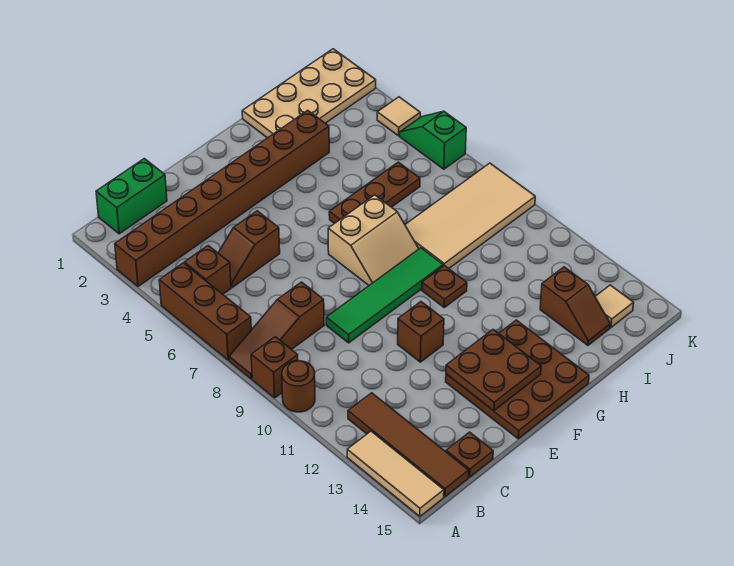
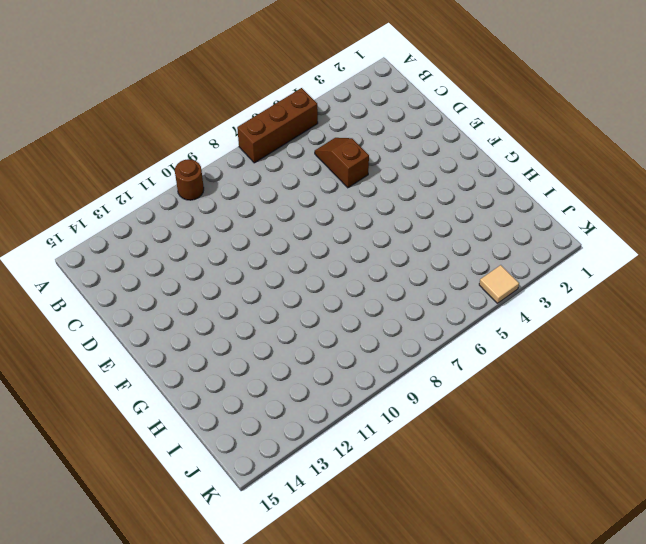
none -> brown 1x8 brick [115,110,329,286]
none -> brown 1x3 slope [229,282,324,379]
none -> brown 1x1 brick [251,337,298,398]

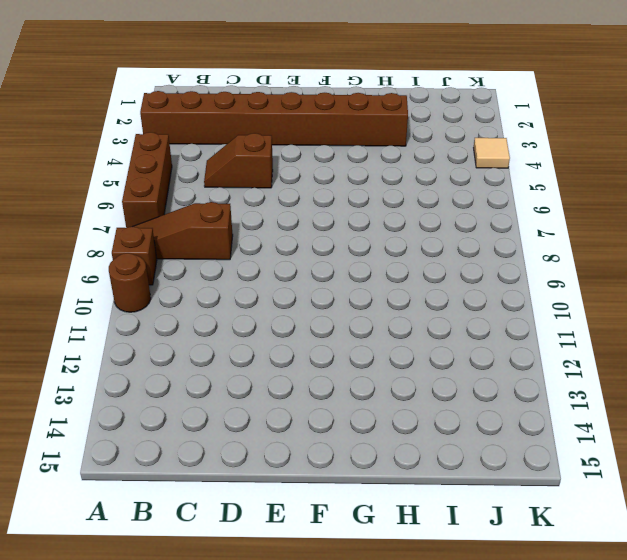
none -> tan 1x3 tile [347,431,444,516]
none -> green 1x2 brick [96,159,167,234]
none -> brown 1x1 brick [185,246,231,294]

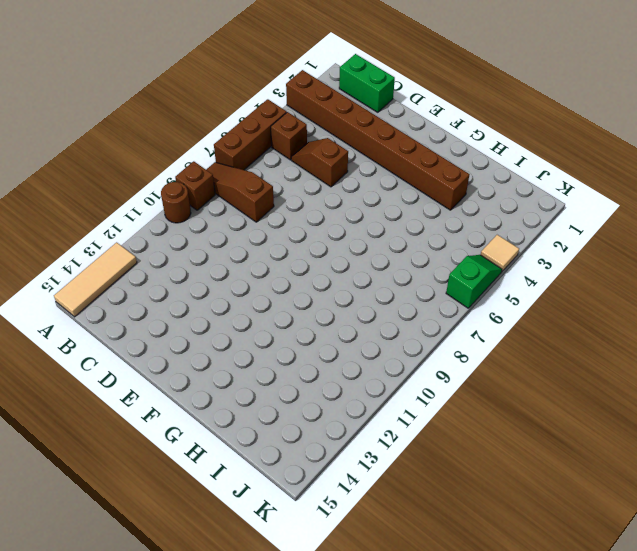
none -> brown 1x4 tile [348,393,469,497]
none -> brown 1x1 plate [446,432,493,477]
none -> green 1x4 tile [326,248,443,343]

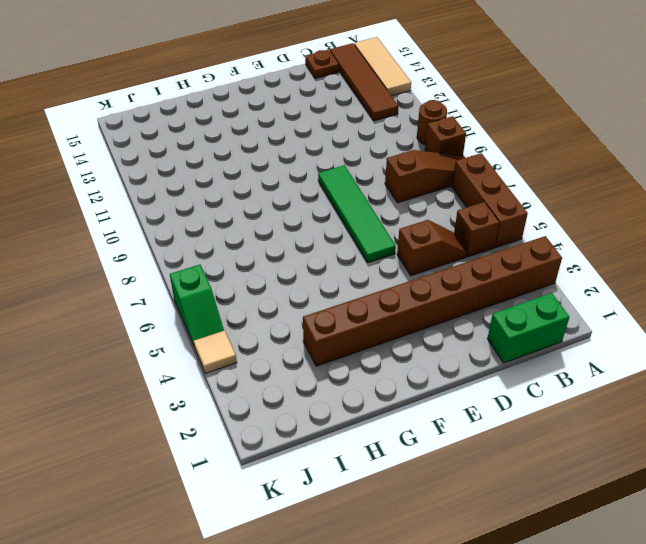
green 1x4 tile [318,165,396,263] -> green 1x4 tile turned to [326,248,443,343]
none -> brown 1x1 brick [398,302,444,362]
none -> brown 3x3 plate [446,320,589,439]
none -> tan 2x2 slope [328,195,419,285]

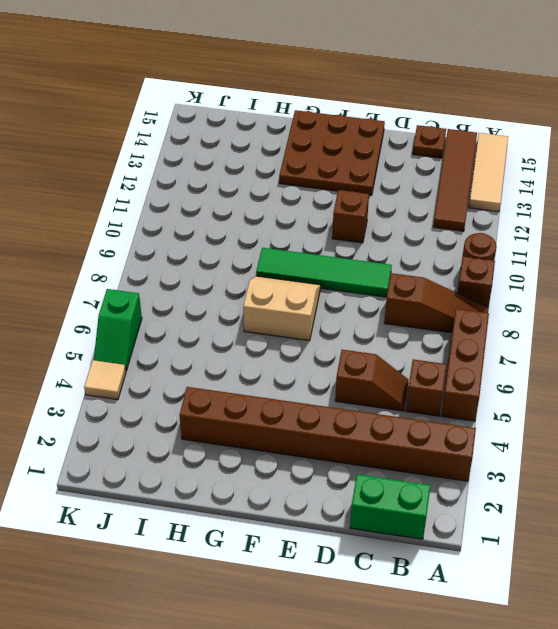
none -> brown 1x3 plate [329,162,420,224]
none -> brown 1x1 plate [422,265,467,307]
none -> tan 2x4 plate [242,49,376,138]

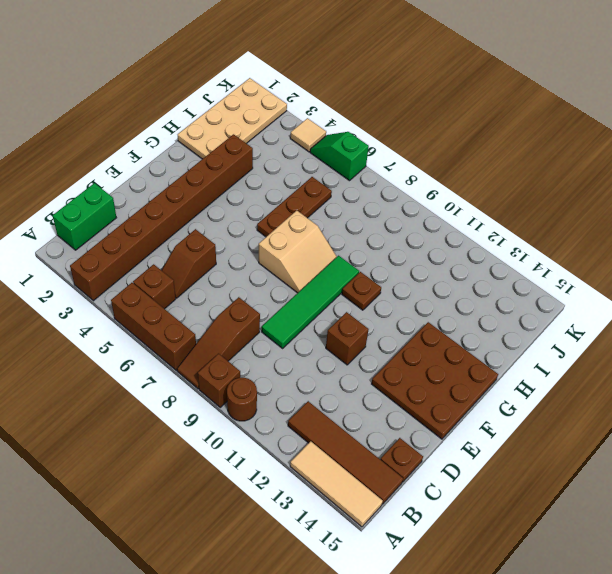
none -> tan 2x4 tile [405,163,535,269]
none -> brown 1x2 slope [540,267,610,345]
none -> tan 1x1 tile [595,285,634,327]

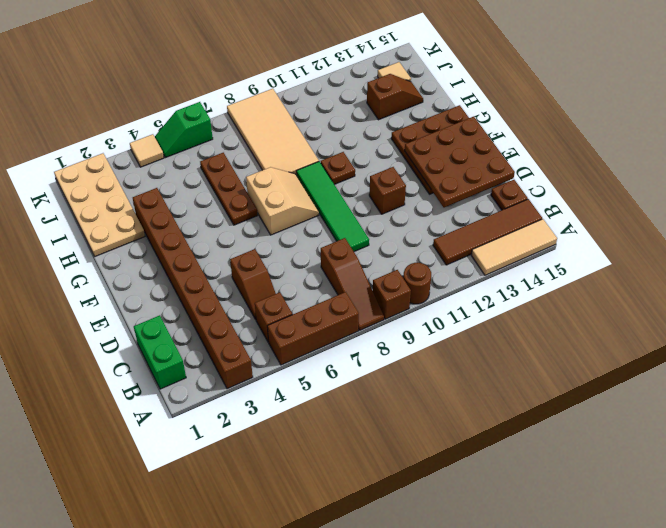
brown 3x3 plate [405,117,515,207] -> brown 2x2 plate [446,330,541,411]

